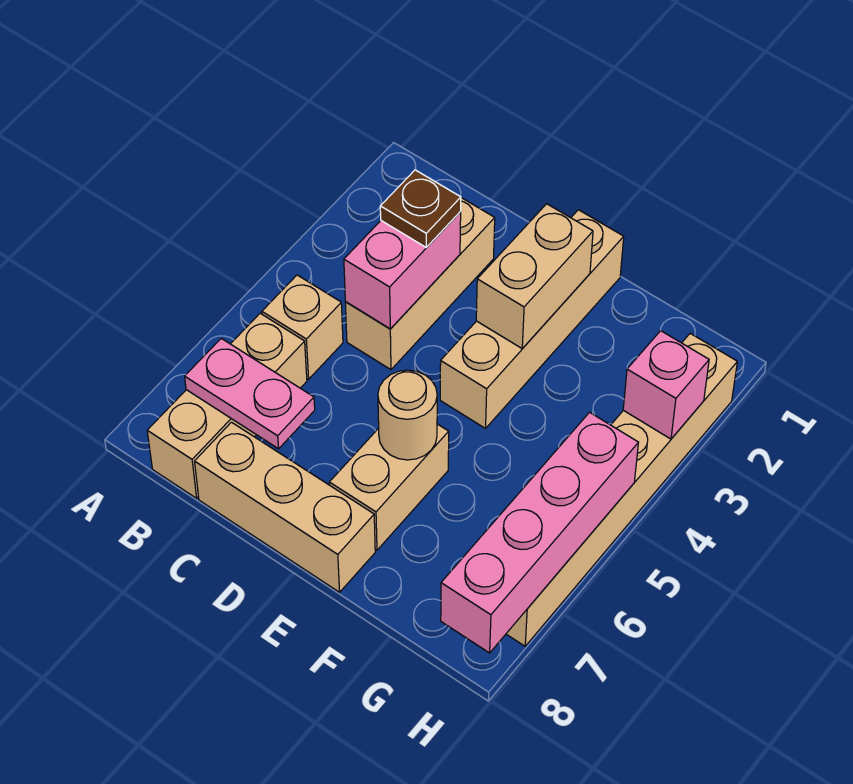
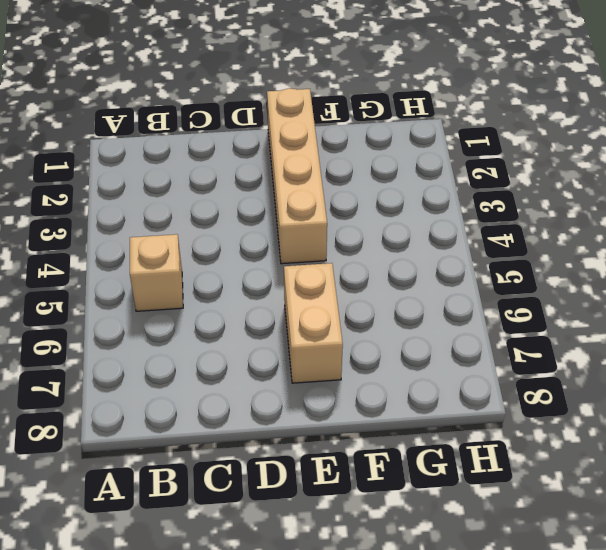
none -> tan 1x3 brick [147,313,307,498]
none -> tan 1x3 brick [345,198,495,370]
none -> tan 1x3 brick [195,422,375,592]

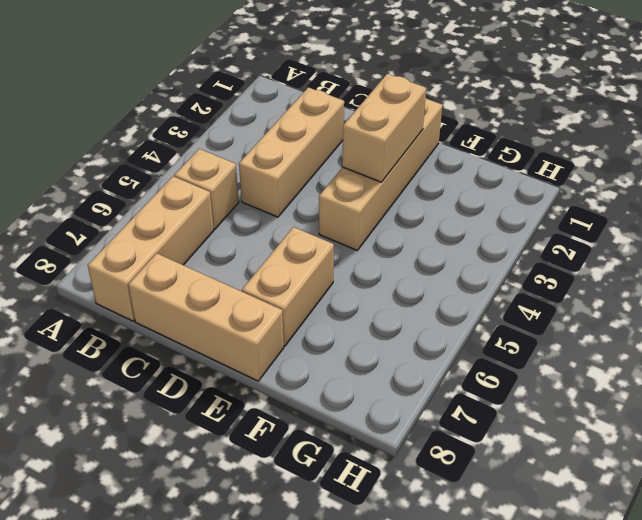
none -> tan 1x6 brick [506,333,737,646]
none -> pink 1x2 plate [185,338,315,449]
none -> pink 1x2 brick [344,212,461,329]

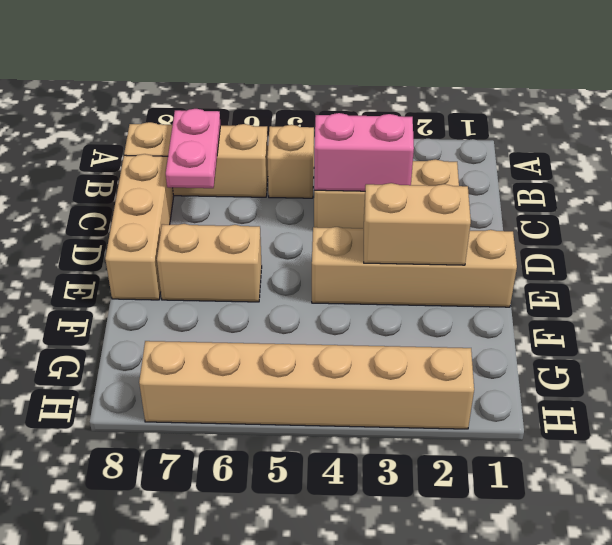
none -> tan 1x1 round brick [378,370,437,460]
none -> pink 1x1 brick [623,331,709,439]
none -> pink 1x4 brick [441,412,638,653]

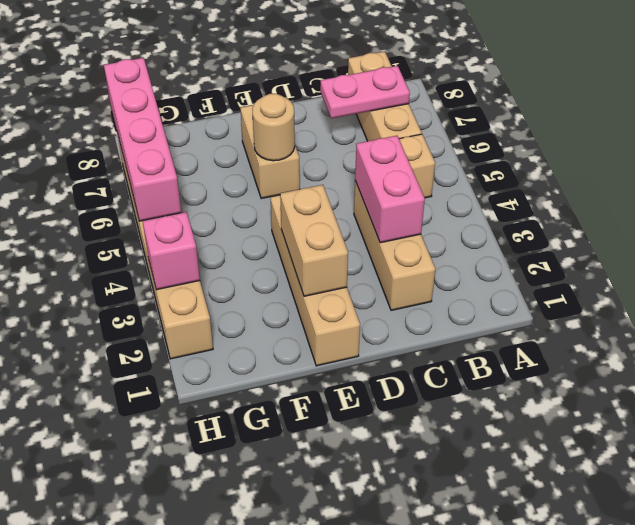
none -> tan 1x3 brick [195,422,375,592]
none -> brown 1x1 plate [380,170,461,247]

